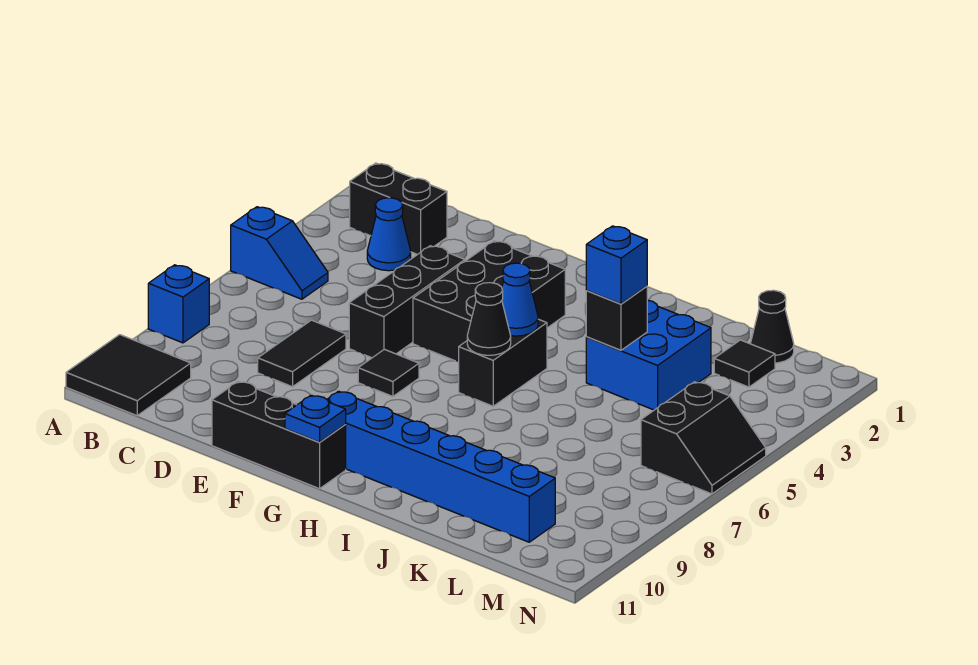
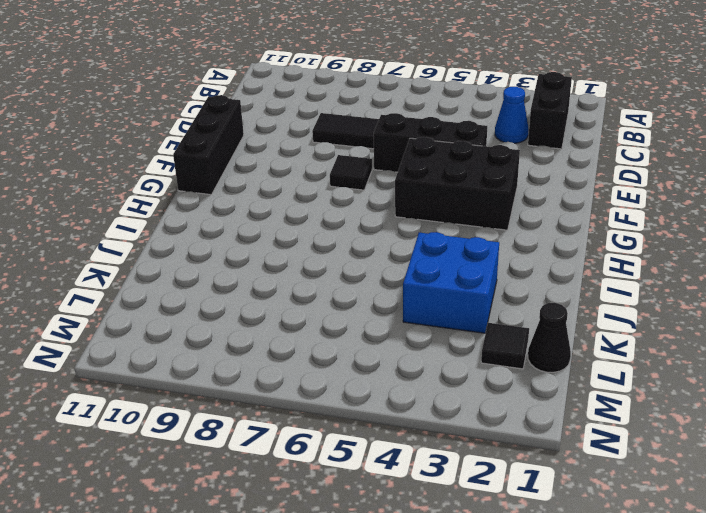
none -> blue 1x2 slope [231,207,328,299]
none -> blue 1x1 brick [148,265,209,343]
none -> black 2x2 tile [66,335,191,416]

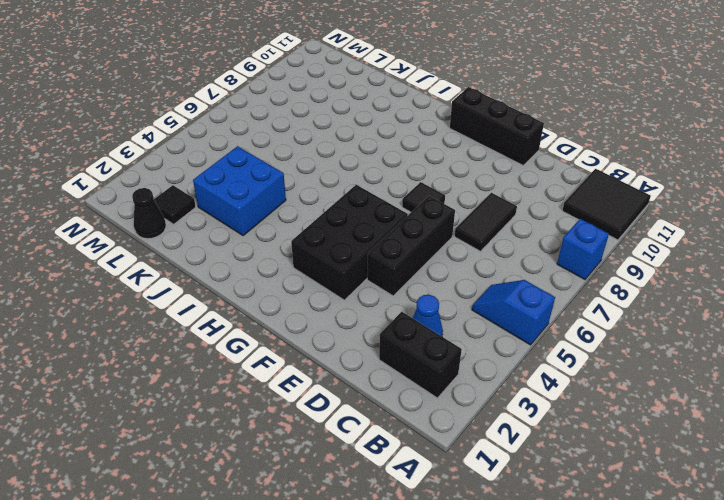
none -> blue 1x6 brick [327,391,555,542]
none -> black 1x2 brick [459,319,547,406]
none -> black 2x2 slope [641,382,766,494]

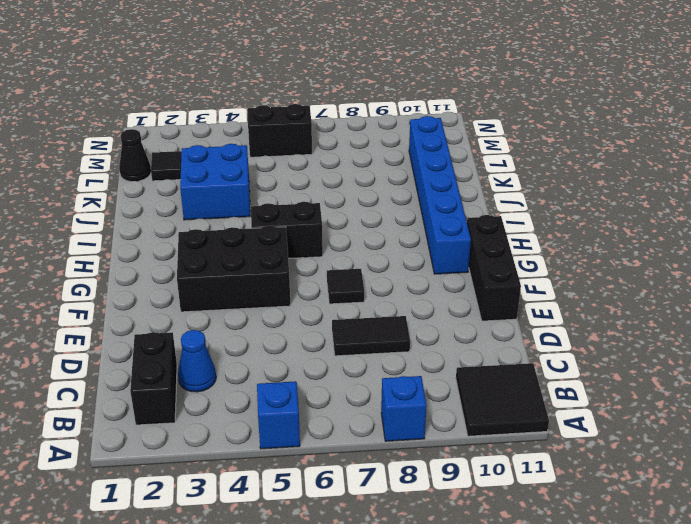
none -> black 1x3 brick [349,246,465,358]
none -> blue 1x1 plate [285,395,346,442]
none -> blue 1x1 cone [502,263,538,336]

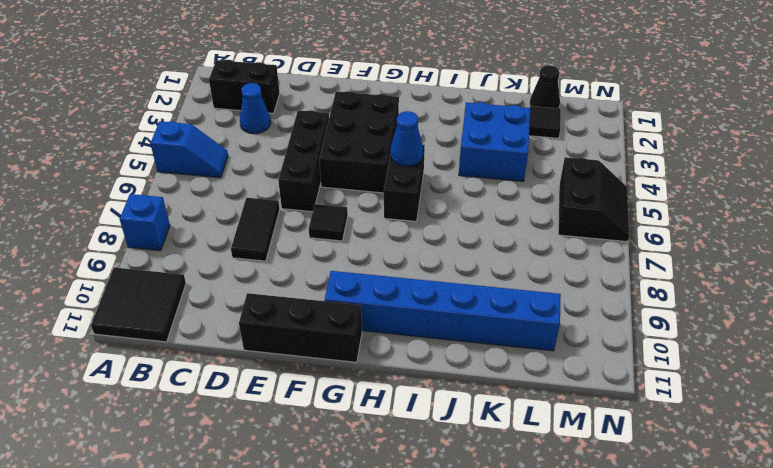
none -> blue 1x1 plate [285,395,346,442]
none -> black 1x1 cone [467,283,511,355]
none -> black 1x1 brick [586,286,647,350]

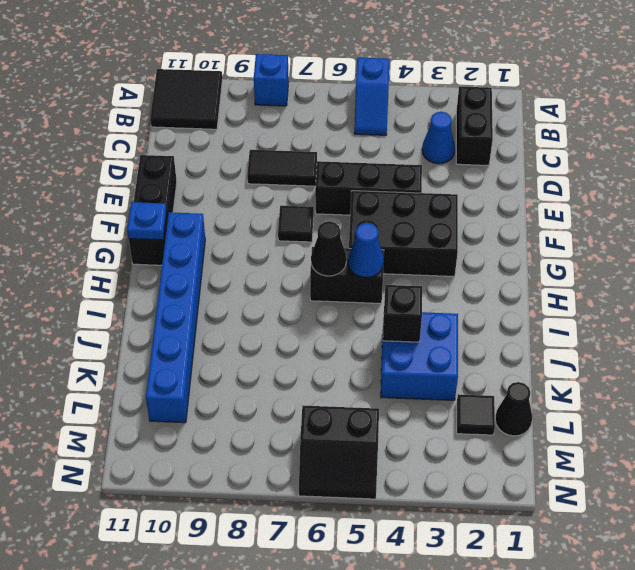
none -> blue 1x1 brick [586,226,647,304]

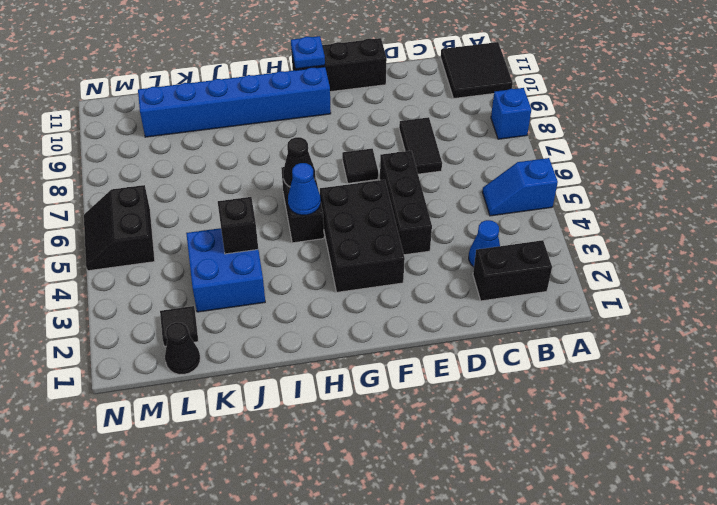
none -> blue 1x1 brick [586,226,647,304]

